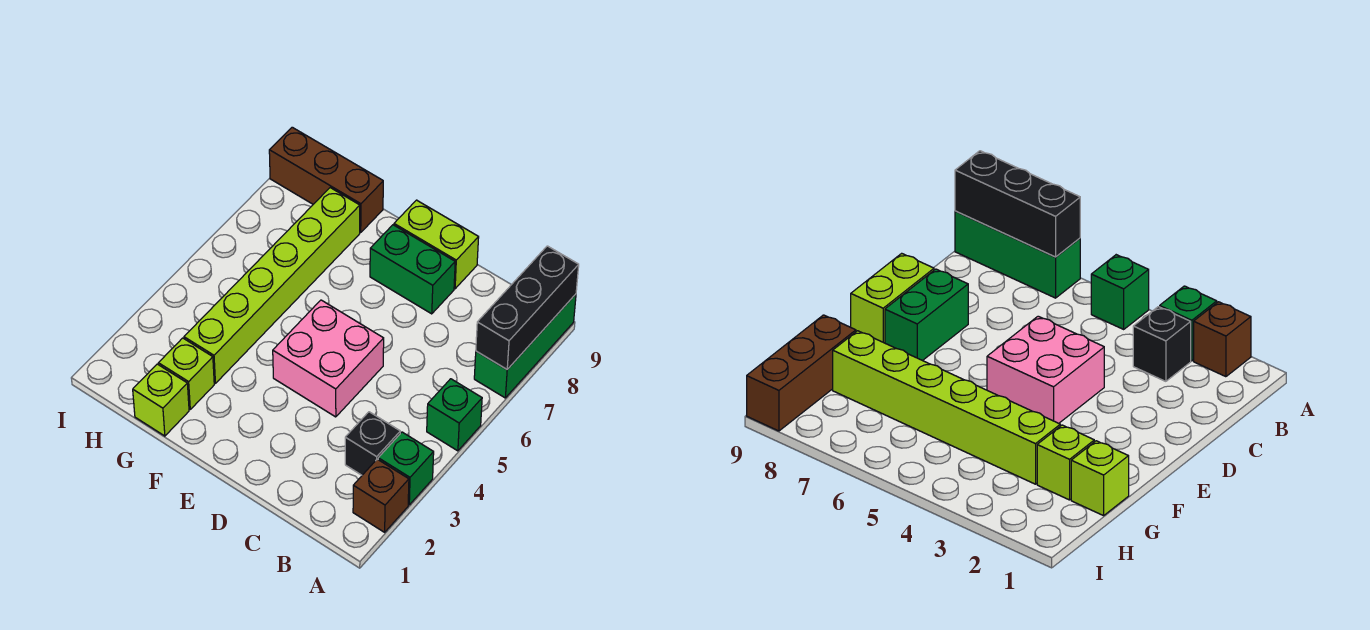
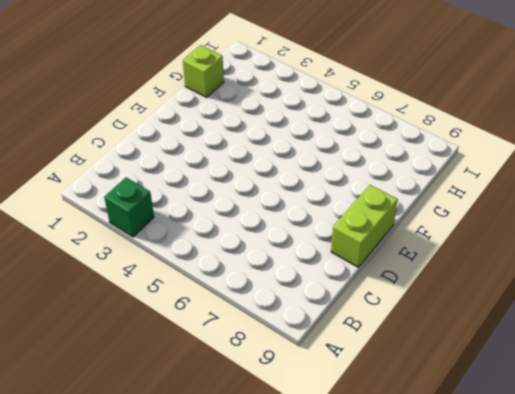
none -> brown 1x1 brick [353,459,409,532]
none -> green 1x1 brick [427,379,482,451]
none -> green 1x3 brick [474,294,576,398]

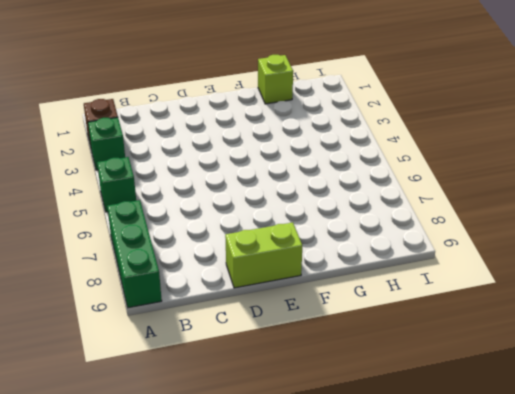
none -> black 1x1 brick [345,412,400,475]
none -> pink 2x2 brick [273,300,384,417]
none -> green 1x2 brick [370,225,455,314]

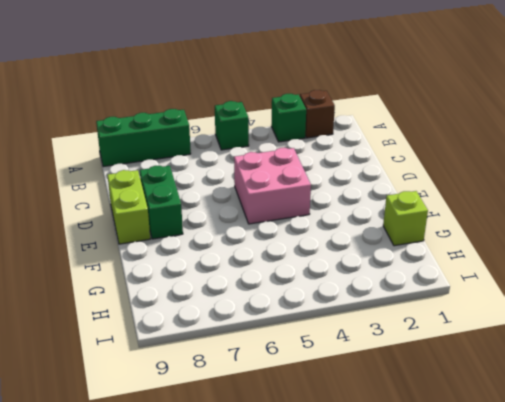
none -> black 1x1 brick [345,412,400,475]
none -> lime 1x1 brick [158,338,214,409]
none -> lime 1x6 brick [184,188,360,383]

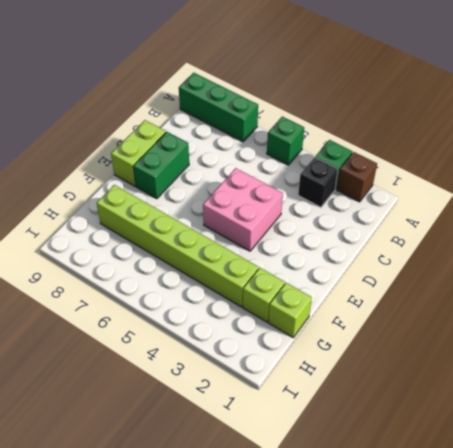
none -> brown 1x3 brick [269,127,383,232]
none -> black 1x3 brick [476,246,579,369]

